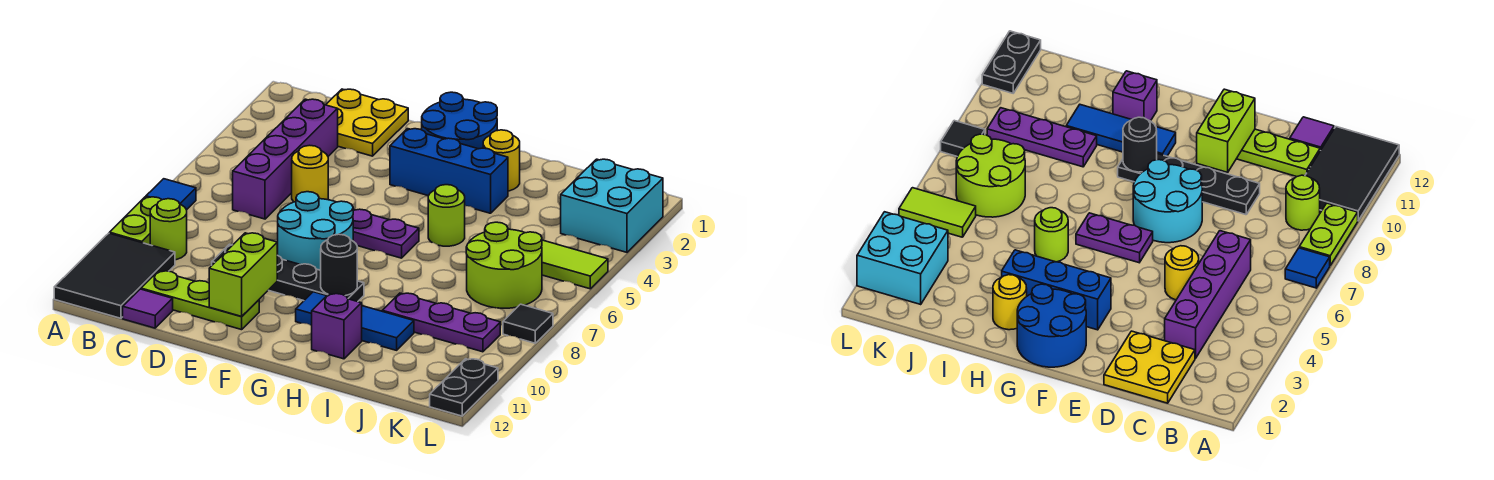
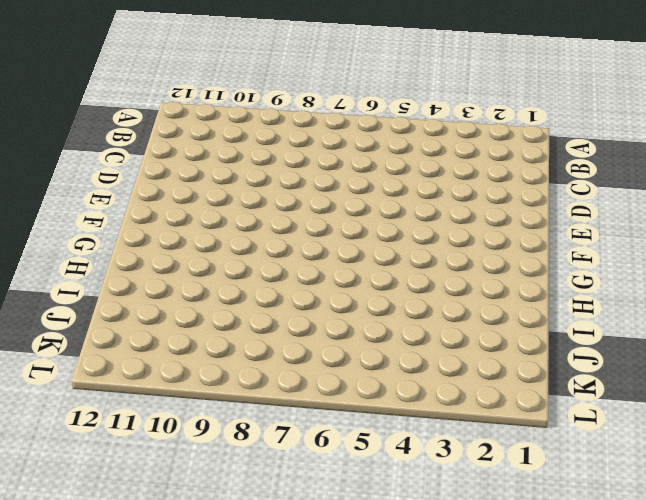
none -> blue 1x1 tile [146,179,196,210]
none -> lime 1x2 plate [109,197,162,245]
none -> black 2x3 tile [54,233,175,318]

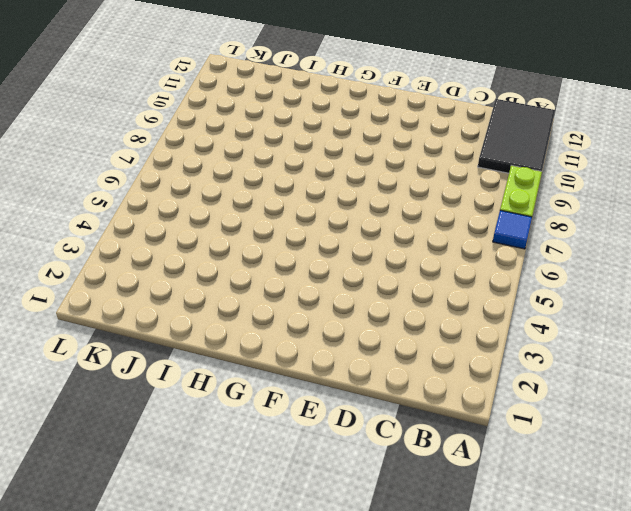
none -> lime 1x1 round brick [150,199,187,260]
none -> yellow 2x2 plate [326,89,408,156]
none -> purple 1x4 brick [233,99,338,219]

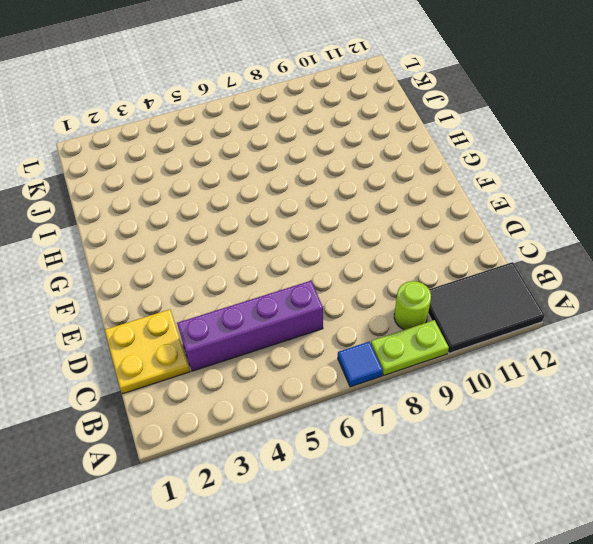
none -> lime 1x3 plate [141,271,259,330]
none -> purple 1x1 tile [123,289,173,328]
none -> yellow 1x1 round brick [292,145,328,202]

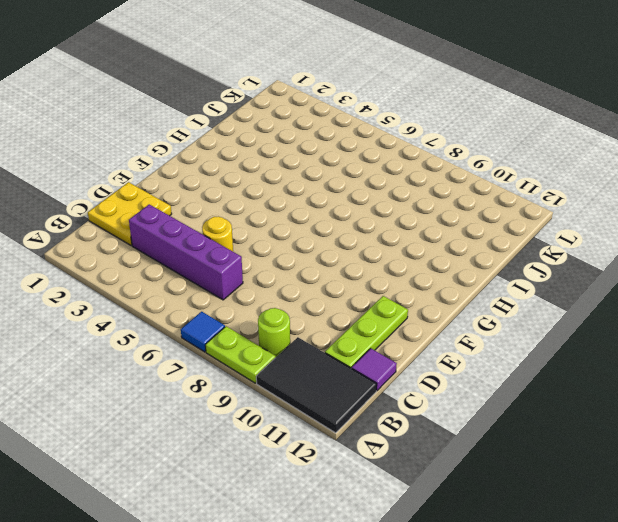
none -> black 1x4 plate [212,244,364,302]
none -> cyan 2x2 round brick [278,192,353,270]
none -> blue 2x2 round brick [422,92,497,149]

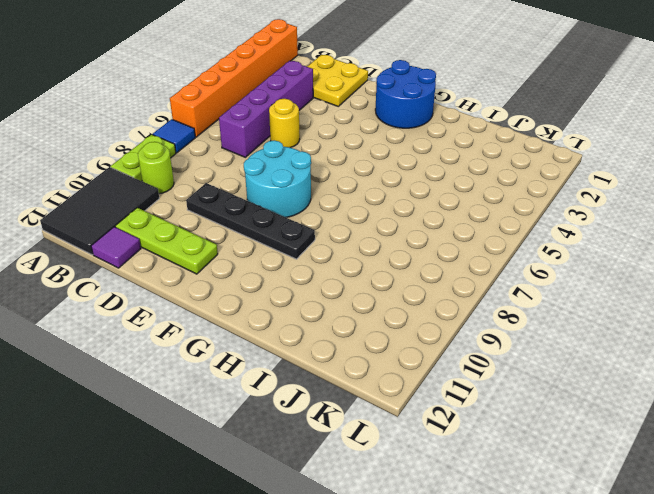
orange 1x6 brick [170,19,298,137] -> none
none -> blue 1x3 brick [390,129,508,213]
none -> purple 1x2 plate [353,209,419,258]
none -> blue 1x3 tile [296,292,414,350]

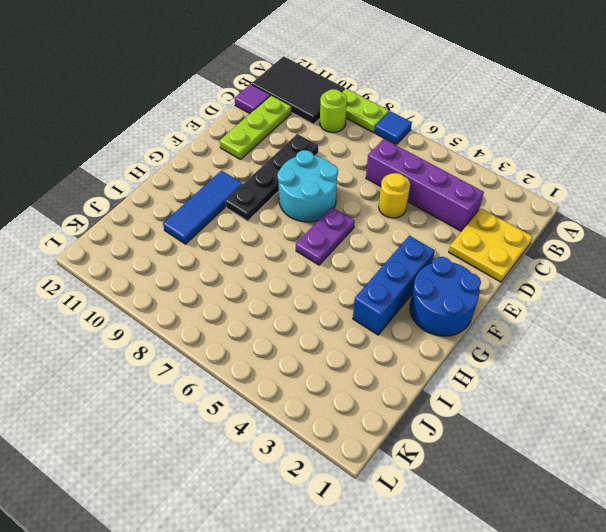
none -> yellow 1x1 round brick [483,130,520,191]
none -> lime 1x1 round brick [428,185,465,246]
none -> purple 1x1 brick [312,294,362,359]

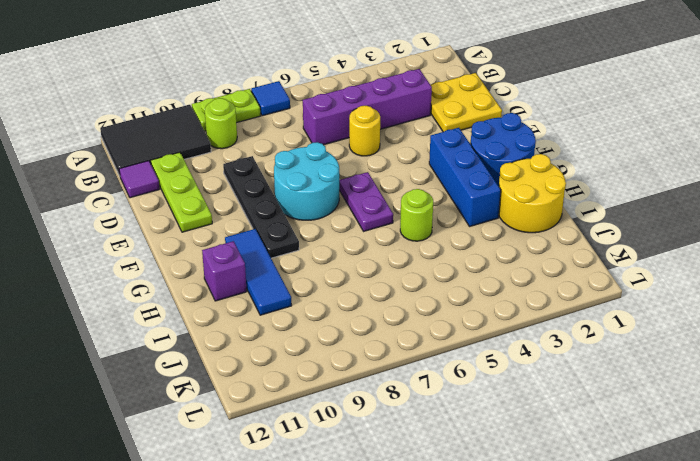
yellow 2x2 round brick [499,154,566,233] -> yellow 1x1 round brick [483,130,520,191]
none -> purple 1x3 plate [382,293,500,352]
none -> lime 2x2 round brick [466,222,542,308]
none -> cyan 2x2 brick [561,159,663,252]

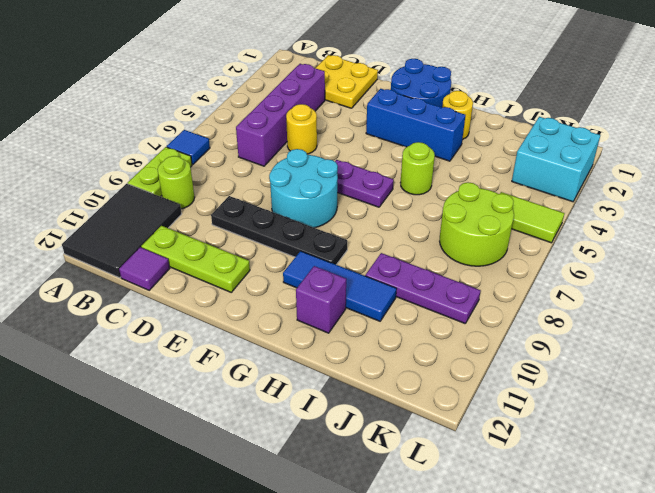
none -> black 1x1 tile [503,304,553,343]
none -> black 1x2 plate [430,359,498,416]
none -> lime 1x2 brick [209,233,277,316]

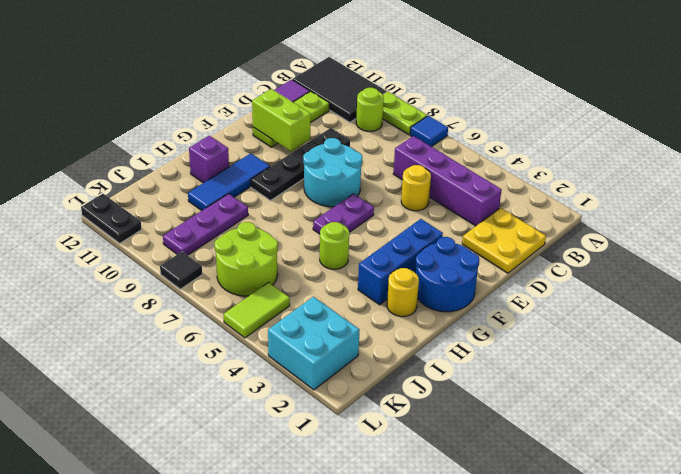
none -> black 1x1 round brick [321,234,357,296]

